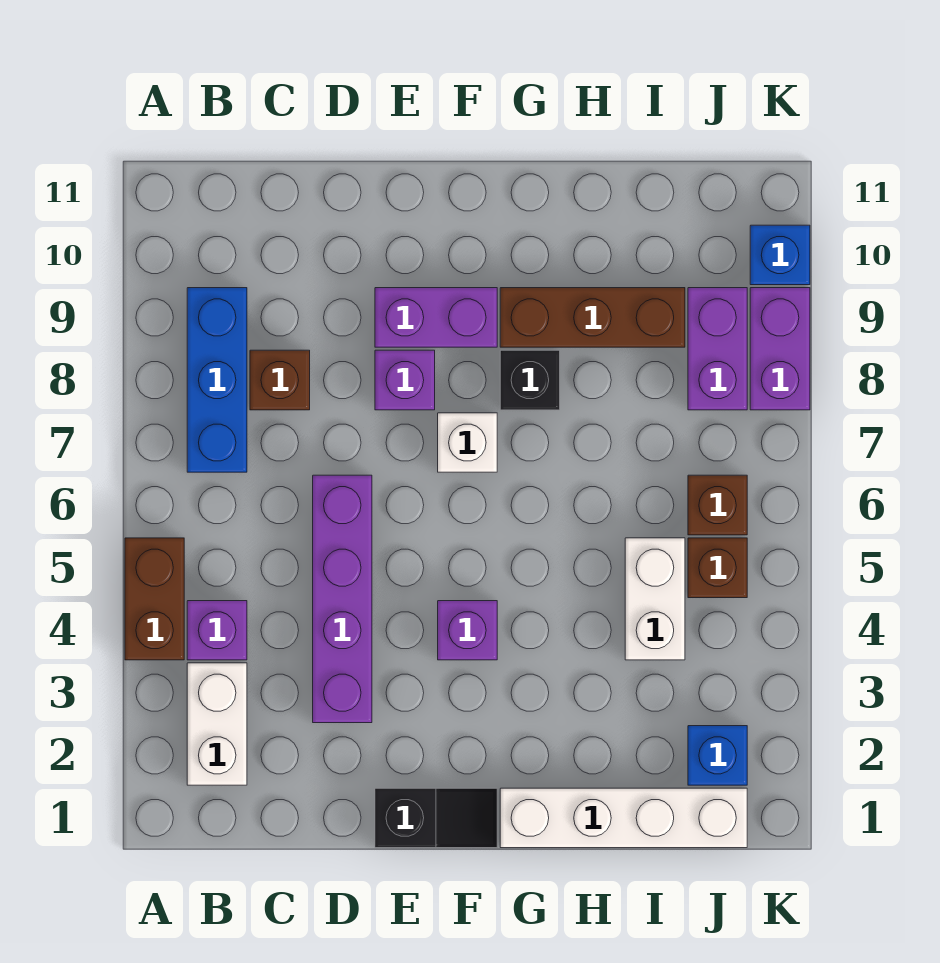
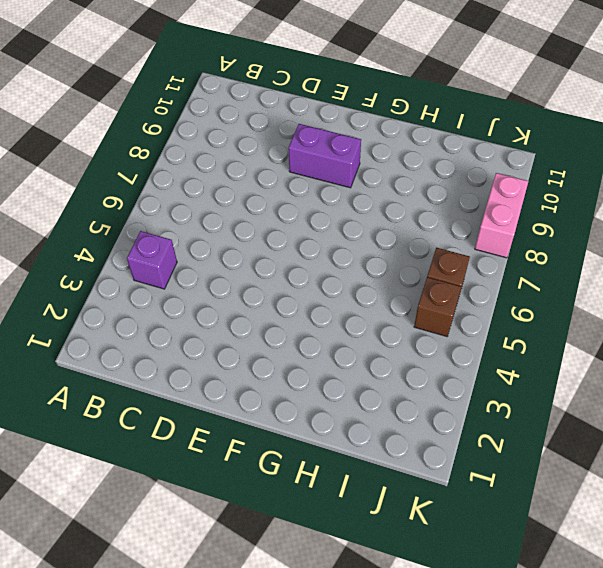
pink 1x2 brick [475,173,528,258] -> purple 1x2 brick [750,288,810,410]
none -> brown 1x2 brick [125,538,184,660]
none -> white 1x2 brick [187,663,247,785]
none -> blue 1x3 brick [187,288,247,472]

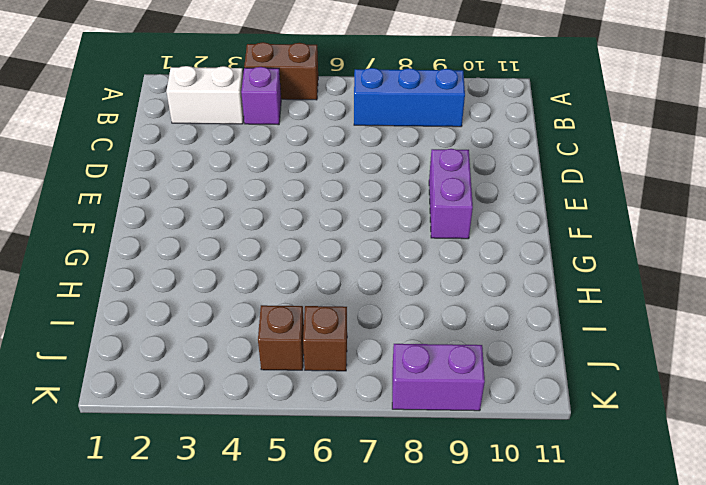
none -> brown 1x1 brick [250,350,310,410]
none -> purple 1x4 brick [313,475,372,723]
none -> black 1x2 slope [375,788,497,848]

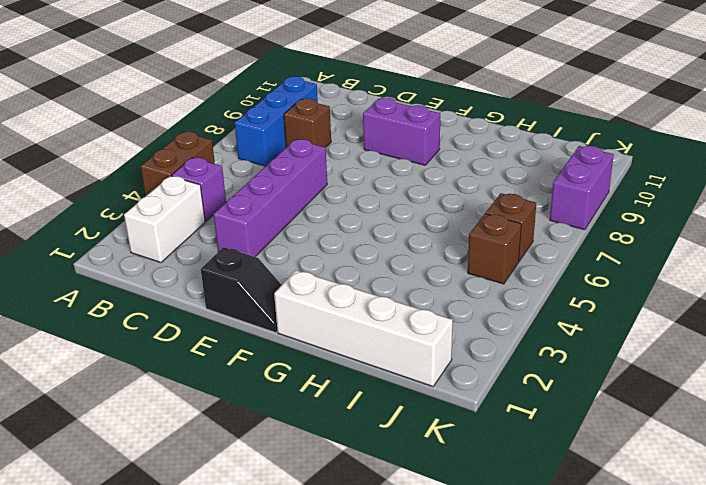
none -> purple 1x1 brick [375,350,435,410]
none -> purple 1x1 brick [438,601,497,660]
none -> white 1x1 brick [438,413,497,472]

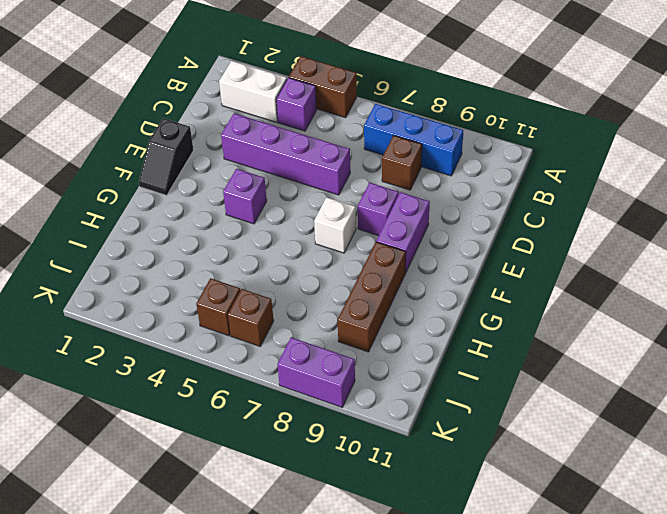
none -> white 1x4 brick [500,788,747,848]
none -> black 1x1 brick [500,350,560,410]
none -> white 1x2 brick [625,538,685,660]

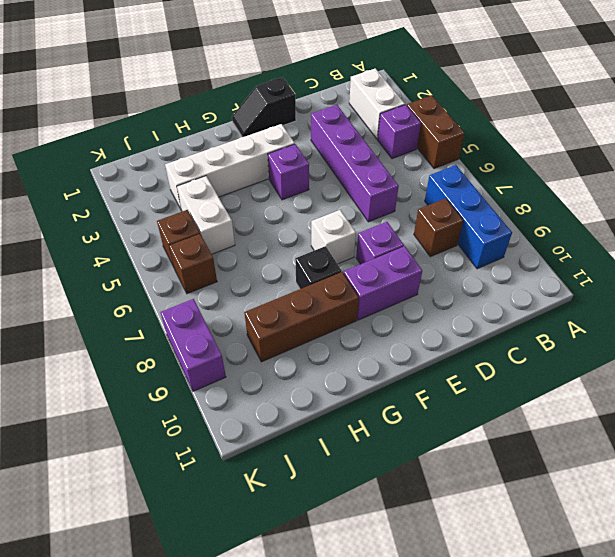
white 1x4 brick [165,124,295,209] -> white 1x4 brick moved to [500,788,747,848]
none -> blue 1x1 brick [688,726,747,785]
none -> purple 1x2 brick [688,288,747,410]
none -> blue 1x1 brick [750,225,810,285]

